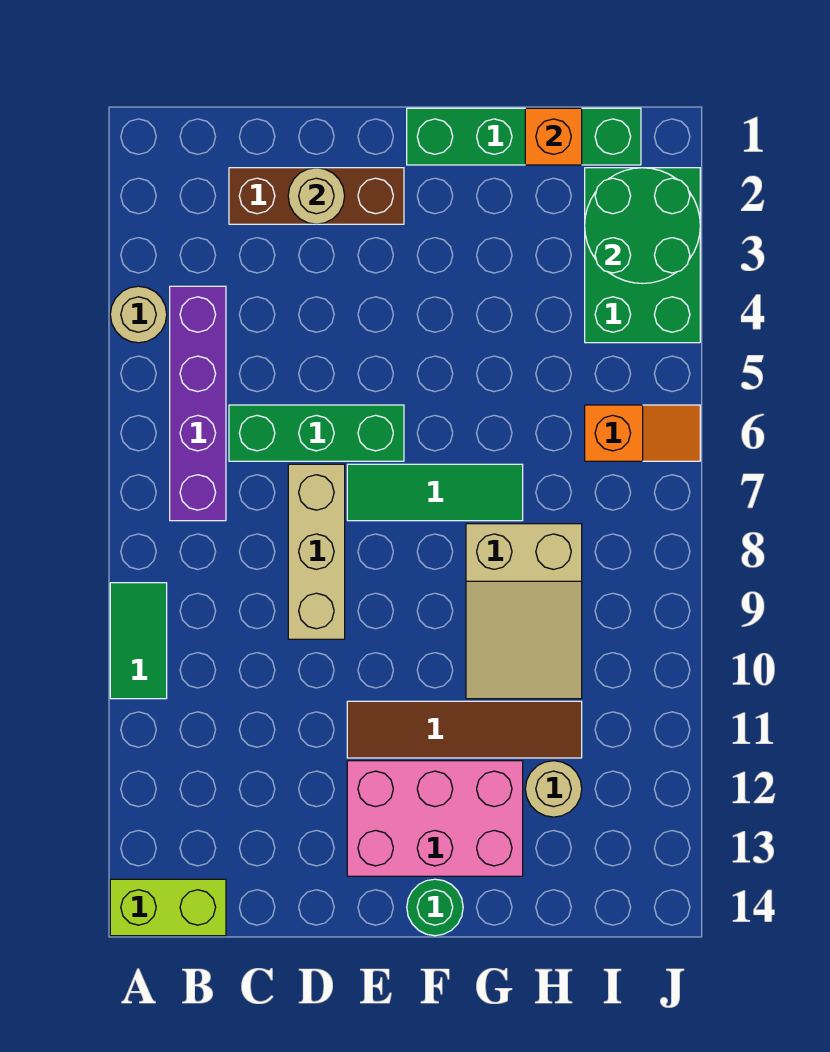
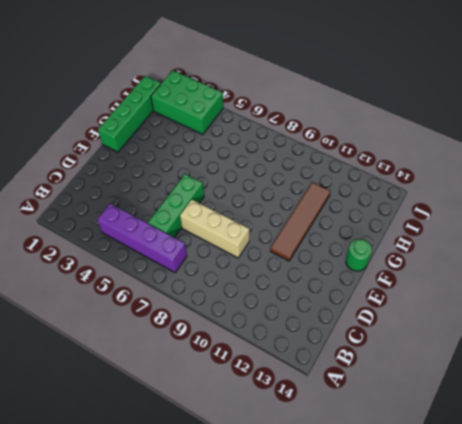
none -> tan 1x1 round brick [110,286,167,343]
none -> green 1x2 tile [110,583,167,699]
none -> lime 1x2 brick [110,879,226,936]

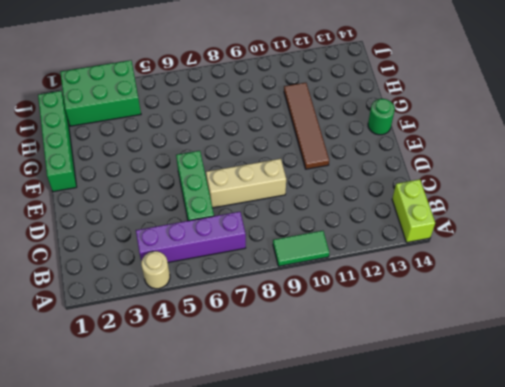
none -> brown 1x3 brick [229,168,404,224]
none -> green 1x3 tile [347,464,523,521]
none -> pink 2x3 brick [347,761,523,876]

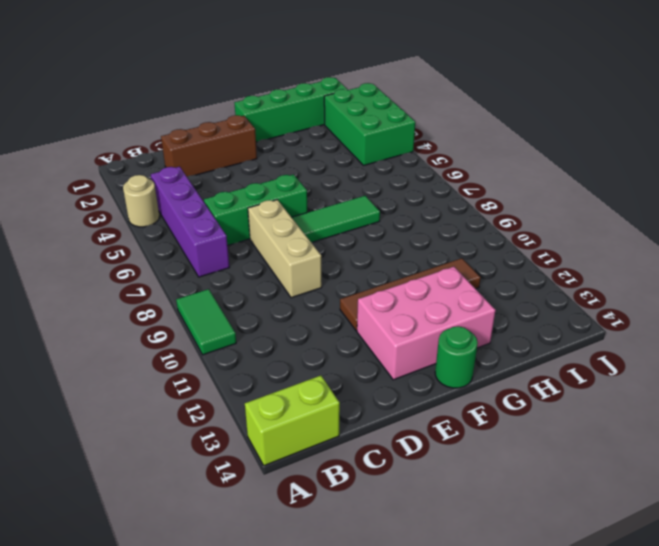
none -> tan 2x3 slope [466,524,582,699]
none -> tan 1x1 round brick [525,761,582,817]
none -> orange 1x2 slope [585,405,700,461]

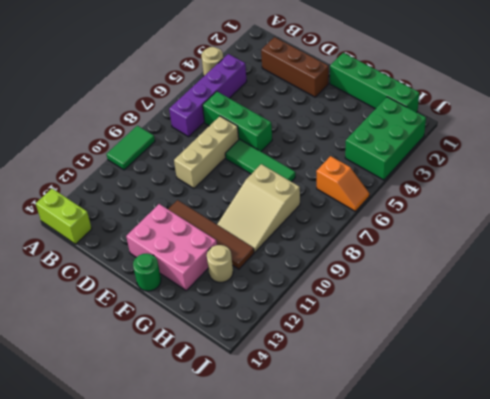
none -> tan 1x1 round brick [288,168,345,224]
none -> orange 1x1 brick [525,108,582,165]
none -> green 2x2 round brick [585,168,700,283]

